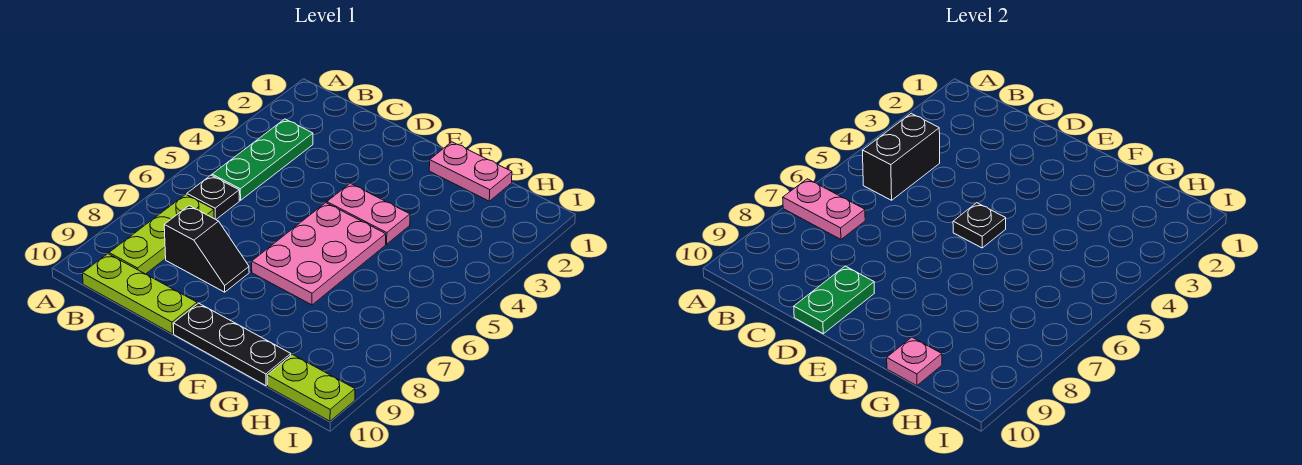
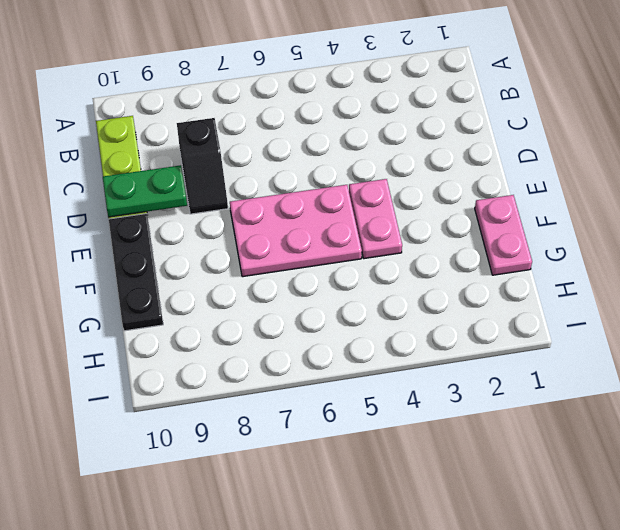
none -> green 1x3 plate [212,119,313,200]
none -> black 1x1 plate [187,175,239,219]
none -> lime 1x3 plate [109,194,214,274]

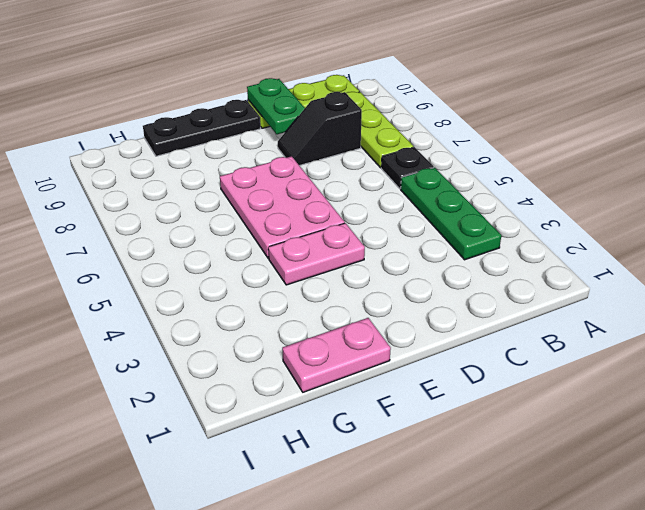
none -> lime 1x2 plate [267,354,355,421]
none -> pink 1x2 plate [783,179,865,239]
none -> black 1x2 brick [862,113,940,200]

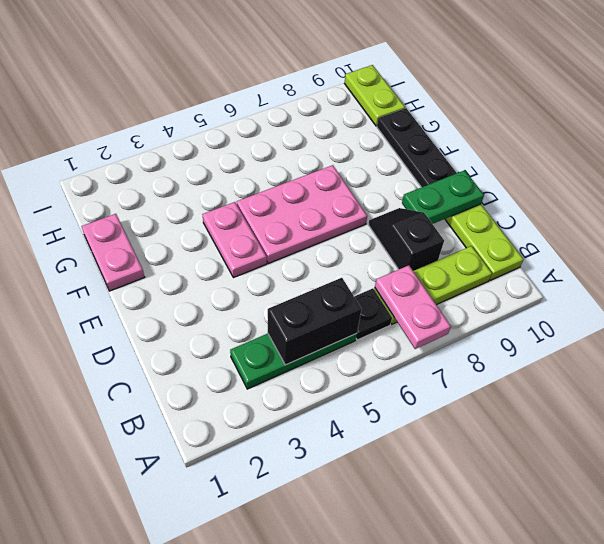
none -> black 1x1 plate [953,203,1006,248]
none -> pink 1x1 plate [887,337,942,386]

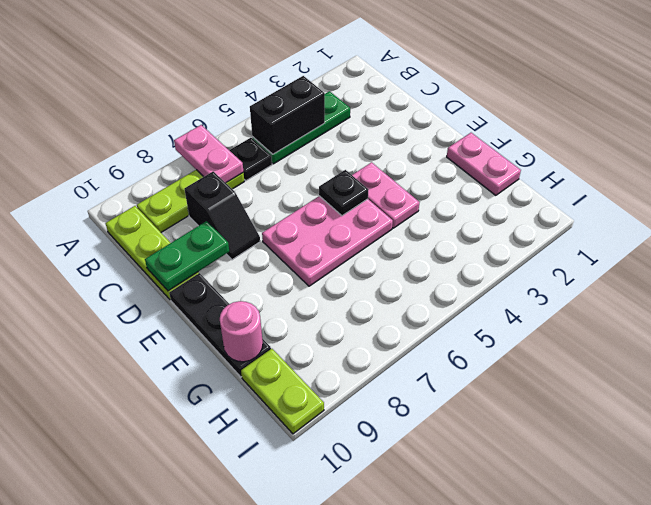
pink 1x1 round brick [220,301,263,362] -> pink 1x1 plate [887,337,942,386]

